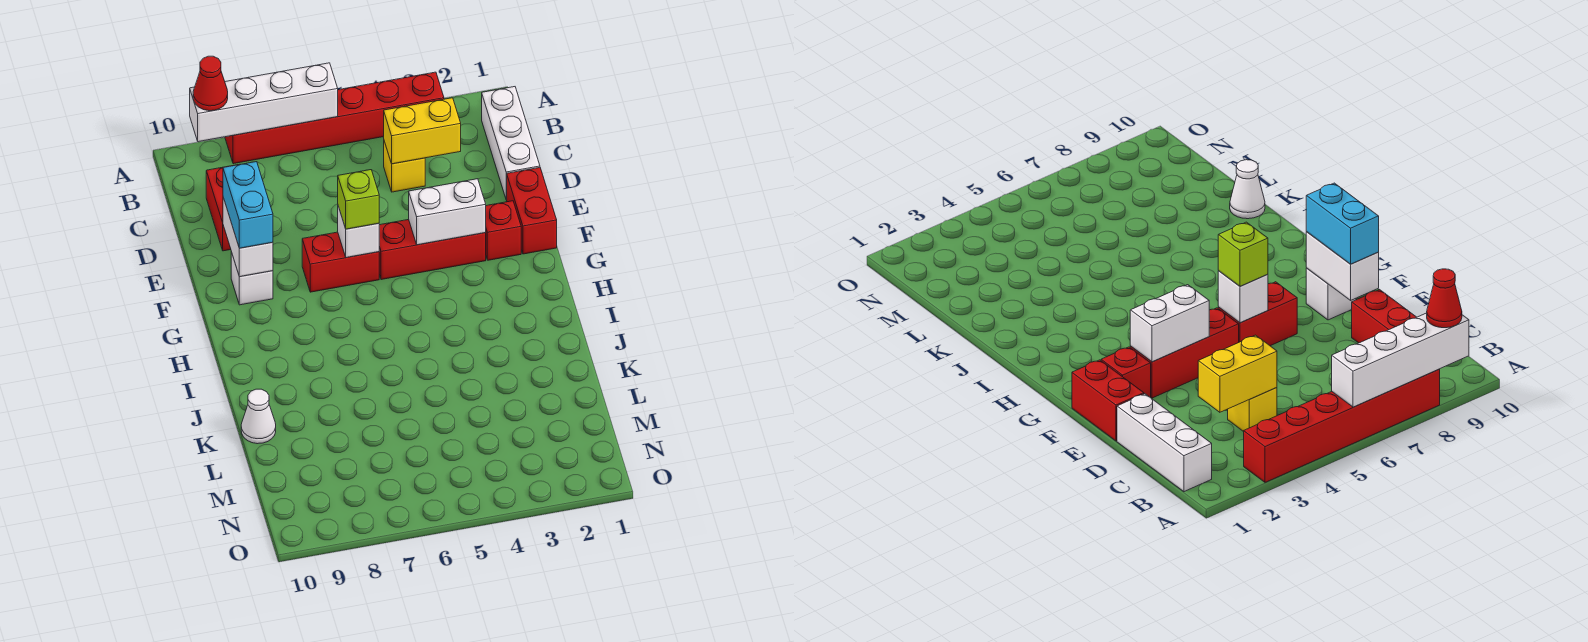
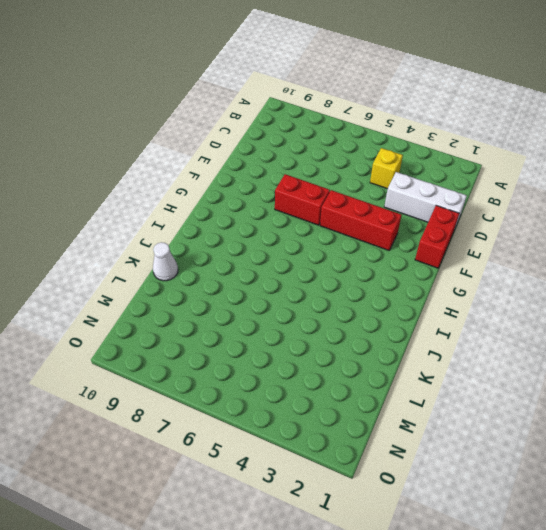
white 1x3 brick [384,172,467,227] -> white 1x3 brick turned to [482,87,540,200]
none -> red 1x6 brick [225,72,444,164]
none -> red 1x2 brick [206,164,240,251]
none -> red 1x1 brick [486,201,521,260]

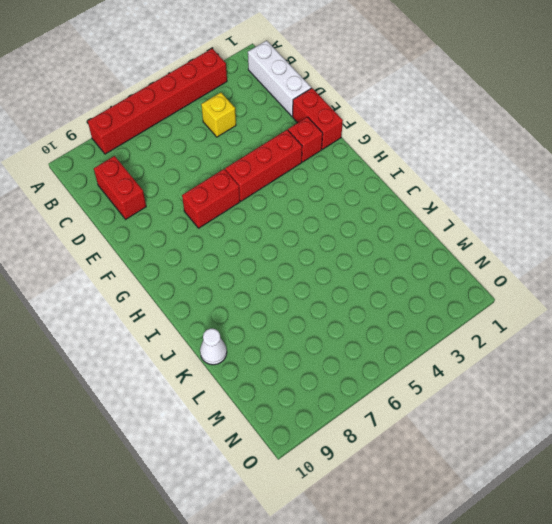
none -> white 1x1 brick [231,252,273,305]
none -> white 1x4 brick [190,63,338,142]
none -> yellow 1x2 brick [384,98,461,164]

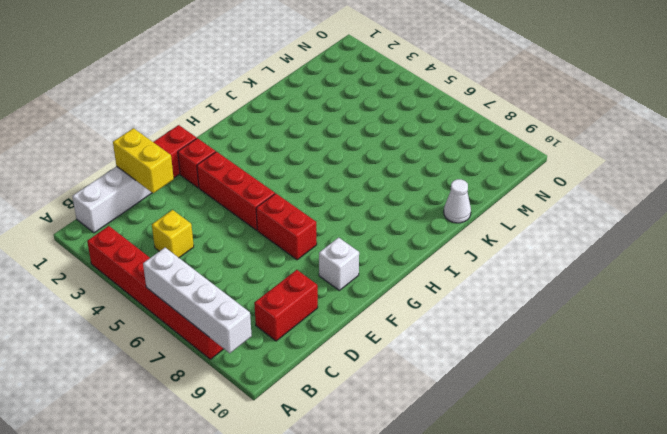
yellow 1x2 brick [113,128,174,193] -> yellow 1x2 brick moved to [384,98,461,164]
none -> white 1x2 brick [223,197,273,277]
none -> white 1x2 brick [409,179,486,245]
none -> white 1x1 brick [338,206,379,258]

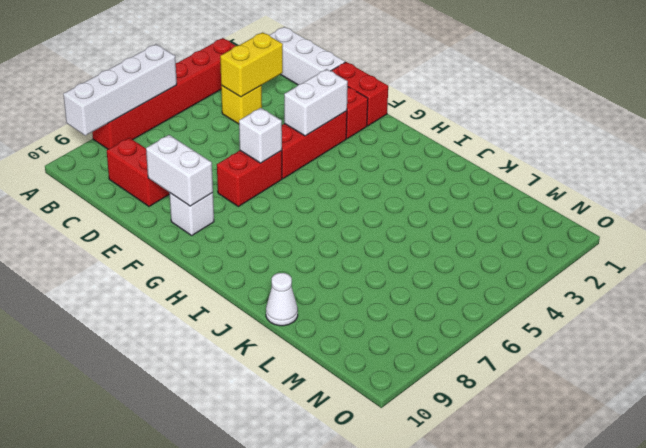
none -> red 1x1 cone [193,56,228,111]
none -> cyan 1x2 brick [223,162,273,248]
none -> lime 1x1 brick [338,170,379,229]

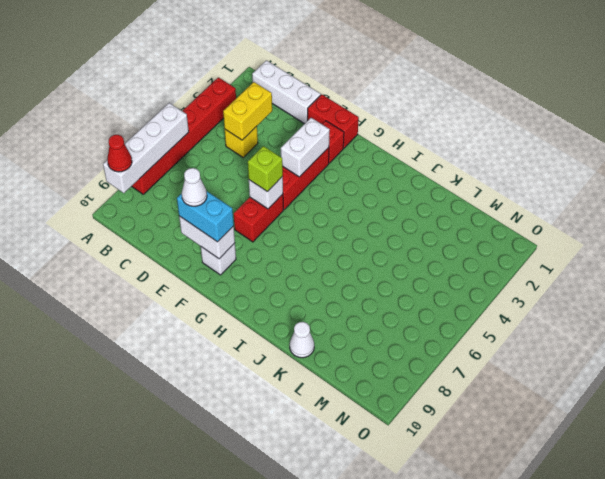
white 1x1 cone [182,168,207,206] -> none
none -> red 1x2 brick [206,164,240,251]

